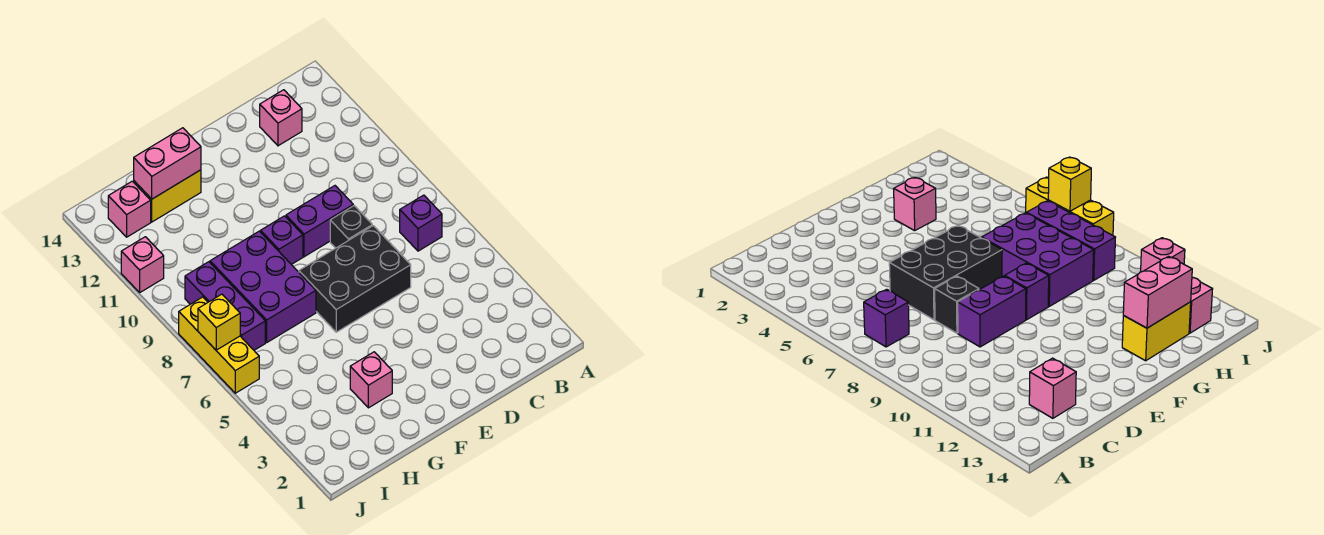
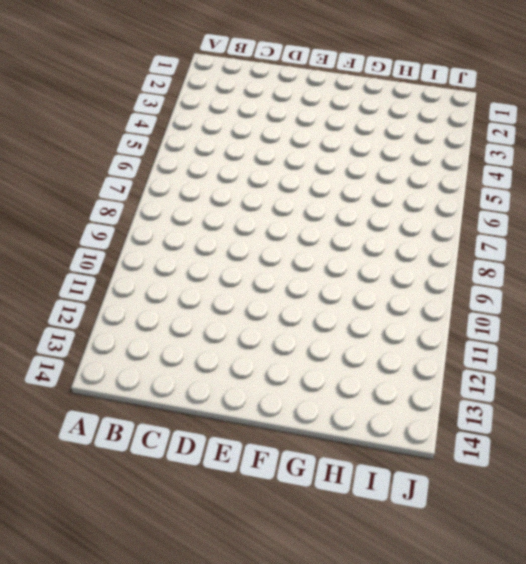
none -> purple 1x1 brick [400,195,442,251]
none -> pink 1x1 brick [260,90,302,146]
none -> black 2x3 brick [299,226,411,332]

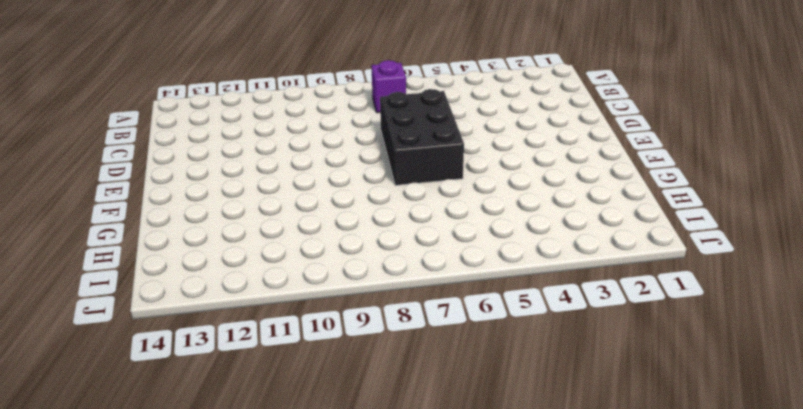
none -> pink 1x1 brick [260,90,302,146]
none -> black 1x1 brick [330,206,372,248]
none -> purple 1x2 brick [286,186,353,257]

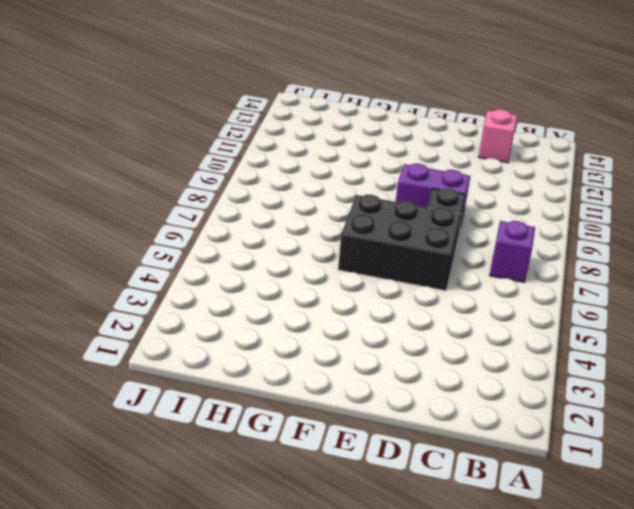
none -> purple 1x1 brick [261,216,303,265]
none -> pink 1x1 brick [350,352,392,408]
none -> purple 2x3 brick [210,231,316,342]

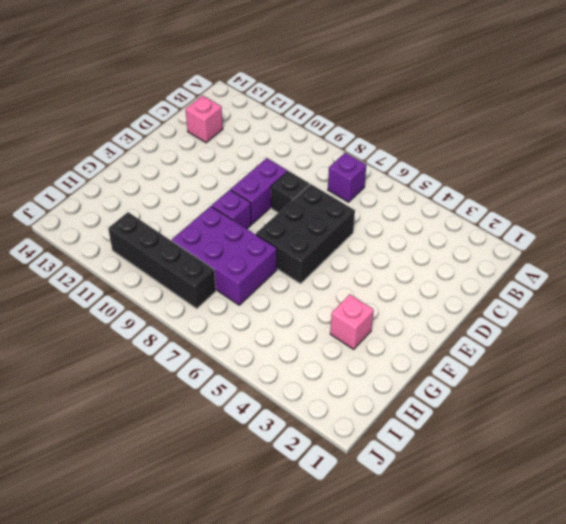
black 1x4 brick [108,212,216,309] -> purple 1x3 brick [185,262,265,350]
none -> yellow 1x2 brick [134,170,201,222]
none -> pink 1x1 brick [108,181,151,237]
none -> yellow 1x3 brick [179,297,259,393]

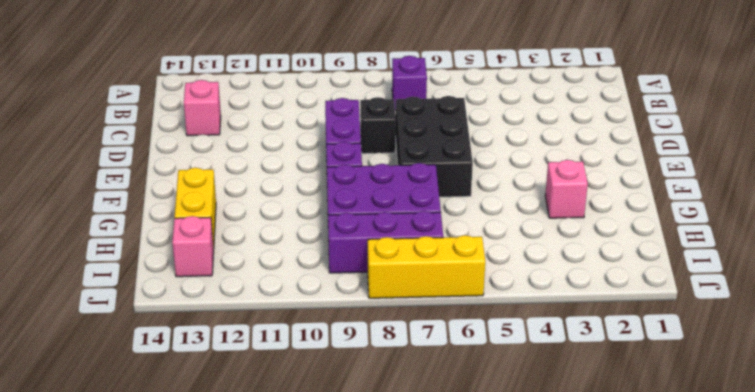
none -> pink 1x1 brick [121,237,164,292]
none -> pink 1x2 brick [134,128,201,199]
none -> yellow 1x1 brick [198,294,240,350]

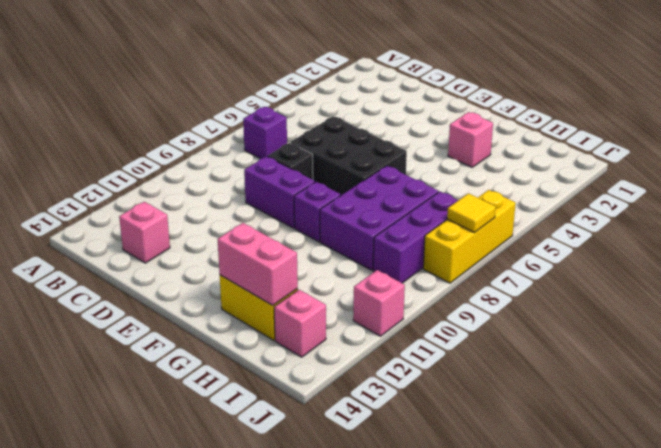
yellow 1x1 tile [447,193,496,233] -> yellow 1x1 brick [198,294,240,350]

